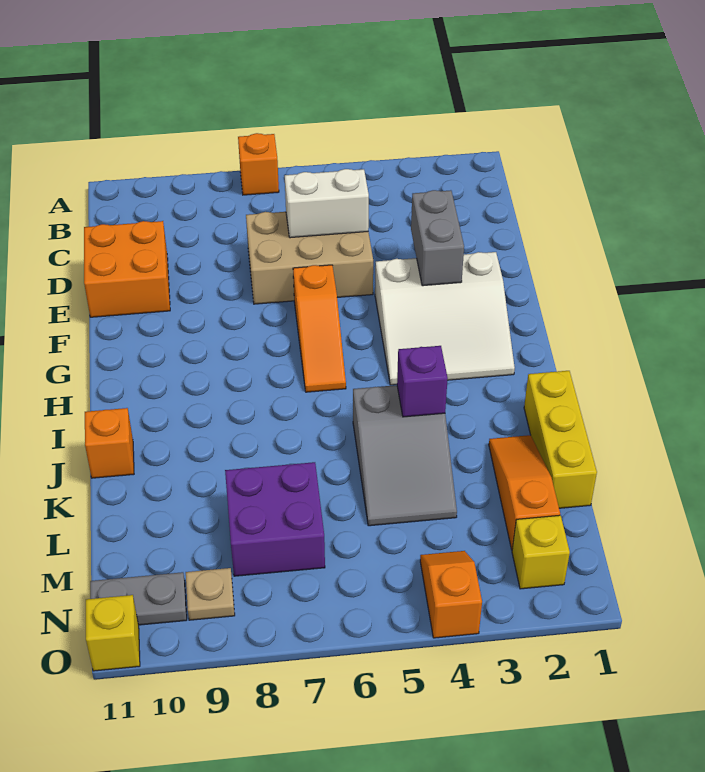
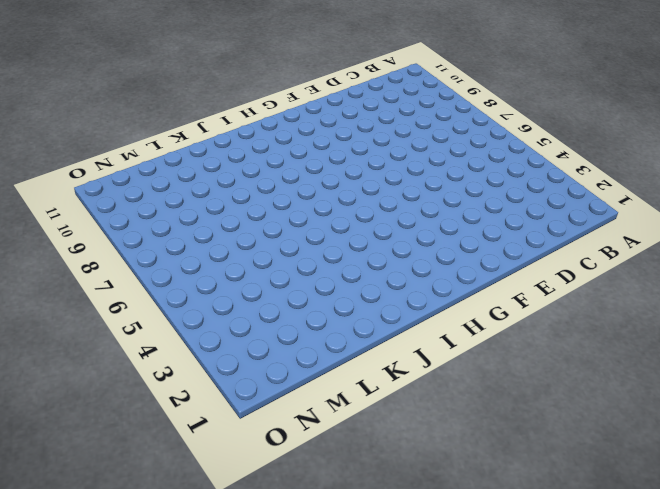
none -> orange 1x1 brick [238,133,279,195]
none -> tan 2x3 brick [246,212,373,304]
none -> orange 2x2 brick [84,221,170,317]

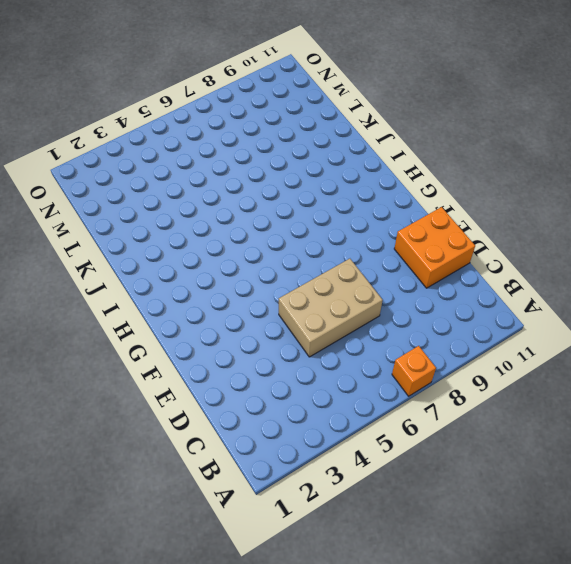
none -> white 3x3 slope [375,252,515,385]
none -> orange 1x3 slope [293,265,346,392]
none -> yellow 1x3 brick [524,371,597,508]

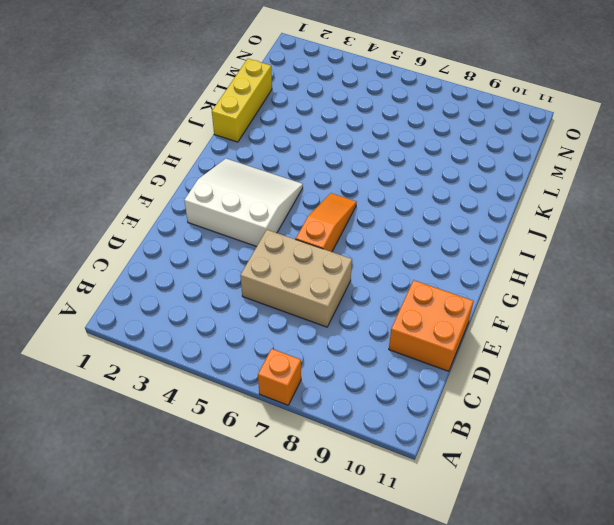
none -> grey 2x3 slope [353,385,457,526]
none -> orange 1x1 brick [85,408,134,478]
none -> orange 1x3 slope [489,435,560,550]

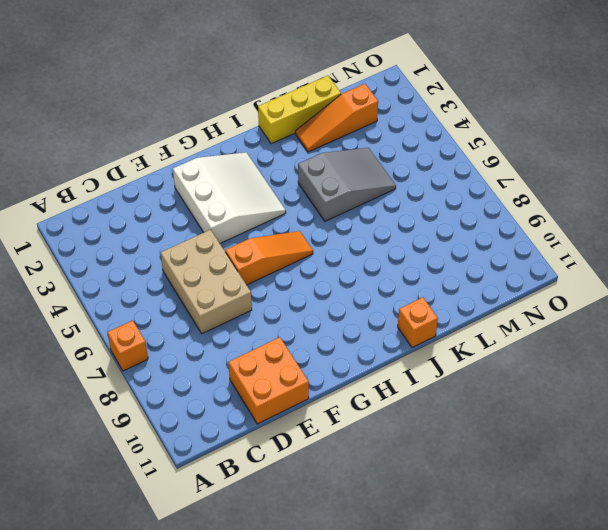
none -> purple 2x2 brick [225,462,325,576]
none -> yellow 1x1 brick [512,515,570,589]
none -> orange 1x2 slope [420,551,482,638]

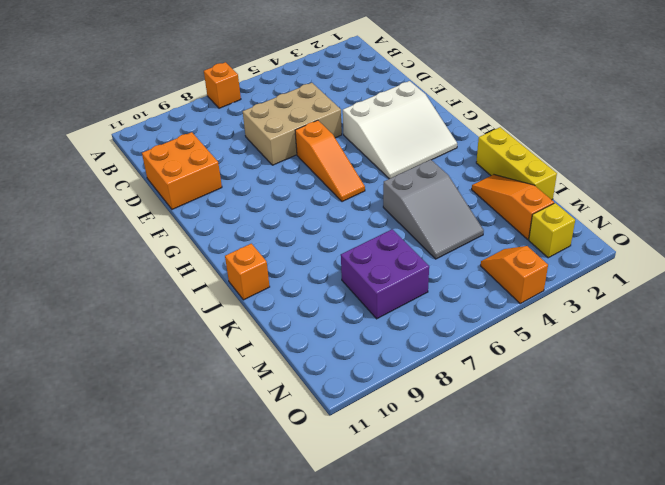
none -> tan 1x1 plate [186,568,235,620]
none -> grey 1x2 plate [90,572,187,625]
none -> yellow 1x1 brick [86,595,140,671]

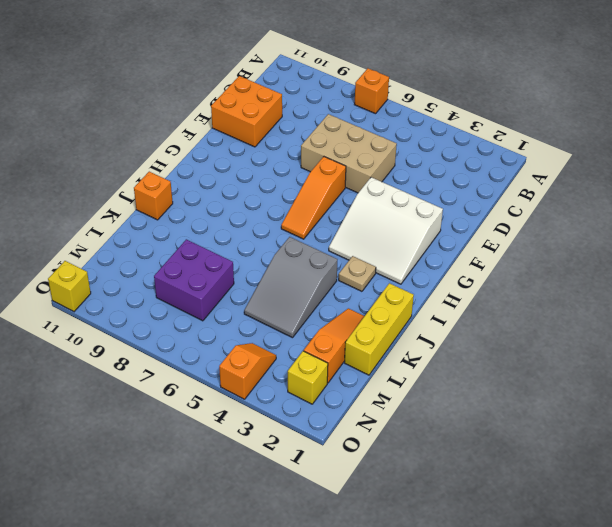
tan 1x1 plate [339,256,376,291] -> tan 1x1 plate moved to [186,568,235,620]
none -> grey 1x2 plate [90,572,187,625]
none -> white 1x2 brick [285,169,369,238]
none -> grey 1x2 brick [411,190,464,286]

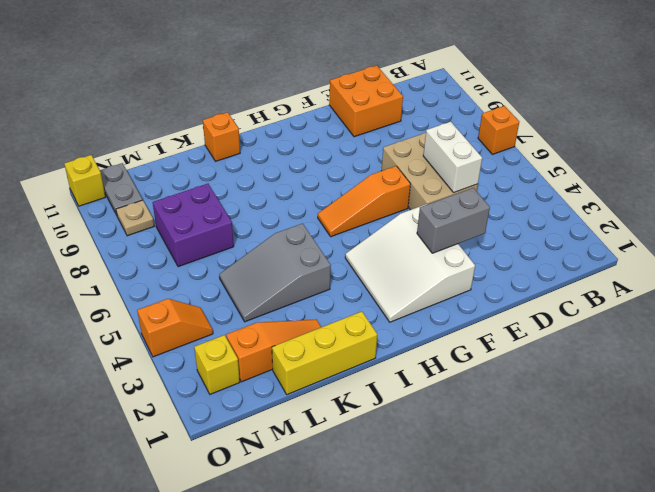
none -> purple 1x1 brick [397,346,448,417]

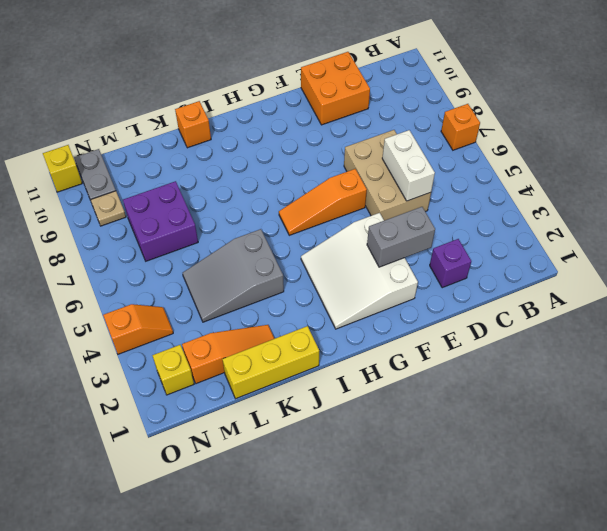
purple 1x1 brick [430,239,471,288] -> purple 1x1 brick moved to [397,346,448,417]

